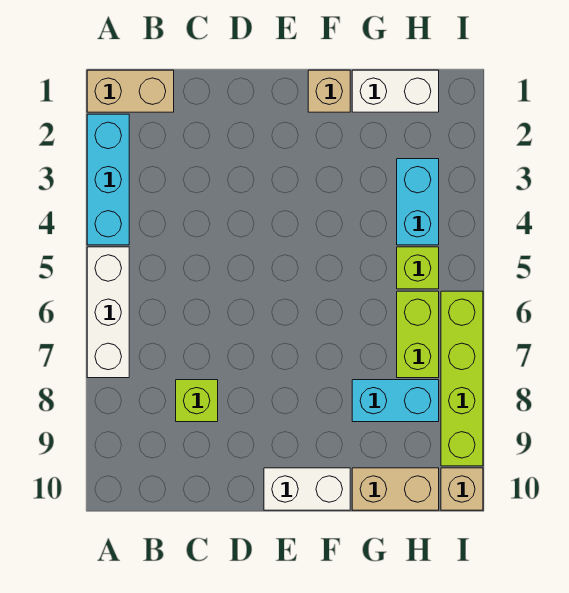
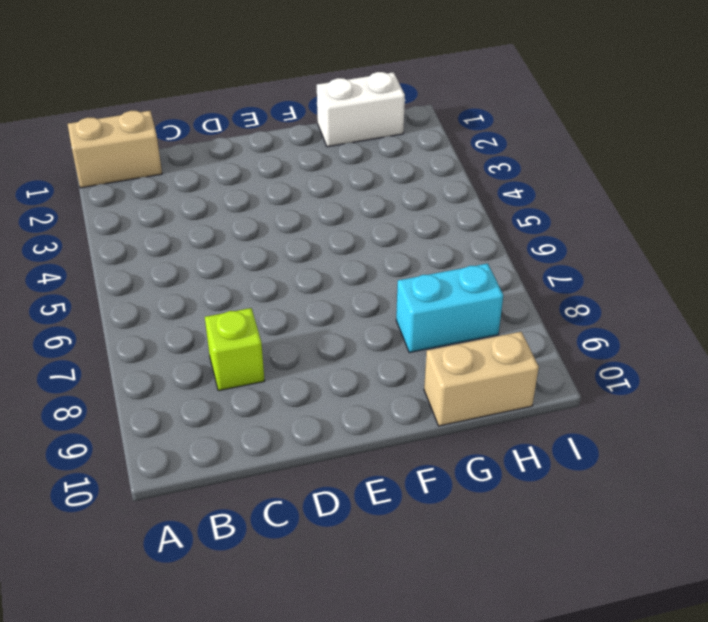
none -> cyan 1x3 brick [87,114,129,245]
none -> white 1x3 brick [87,247,129,378]
none -> white 1x2 brick [264,468,350,510]

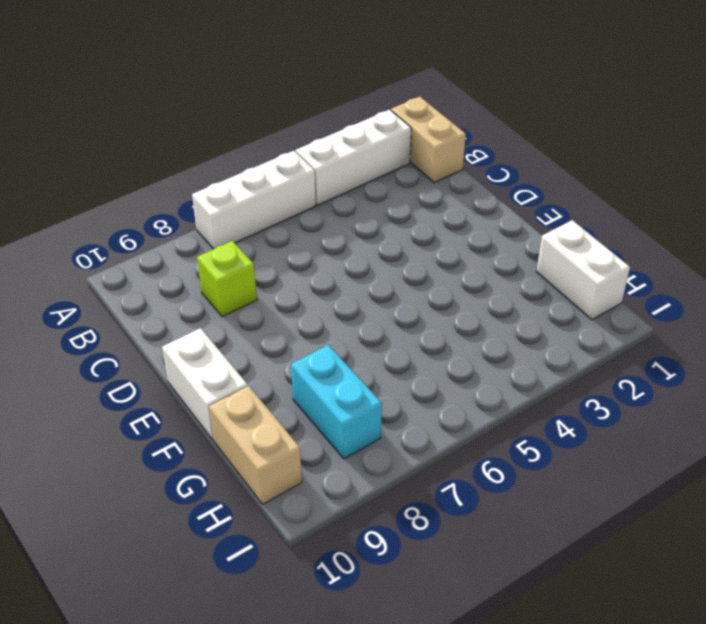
white 1x3 brick [295,110,411,205] -> cyan 1x3 brick [87,114,129,245]
none -> tan 1x1 brick [308,70,350,112]
none -> cyan 1x2 brick [397,159,439,245]
none -> lime 1x1 brick [397,247,439,289]

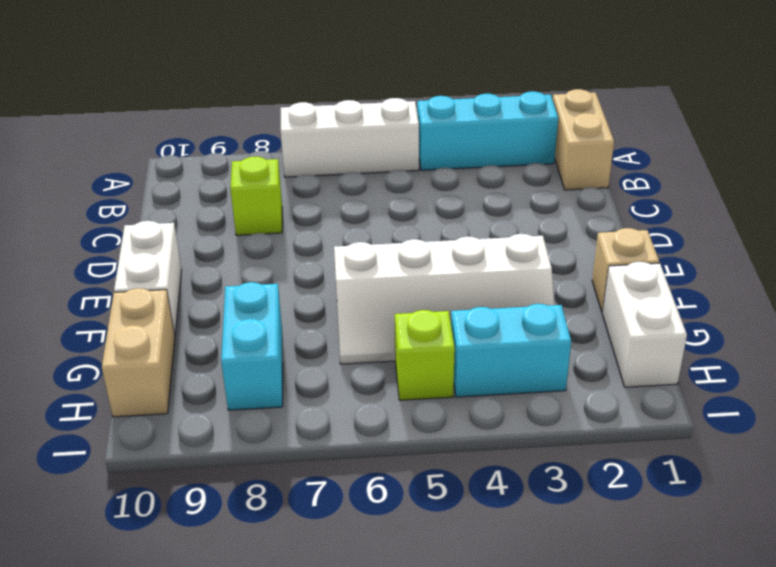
white 2x4 slope [334,234,554,364] -> none
none -> lime 1x2 brick [397,291,439,378]
none -> lime 1x4 brick [441,291,483,466]
none -> tan 1x1 brick [441,468,483,510]

